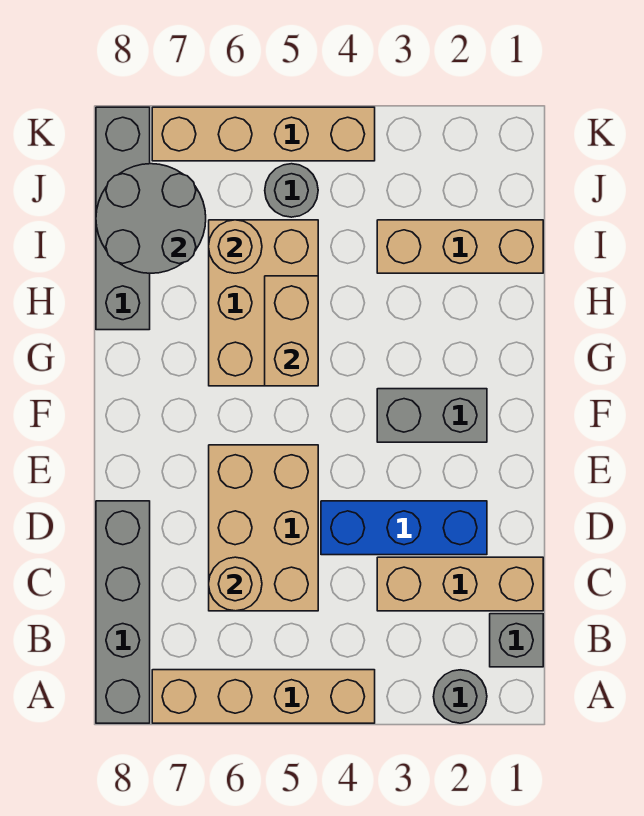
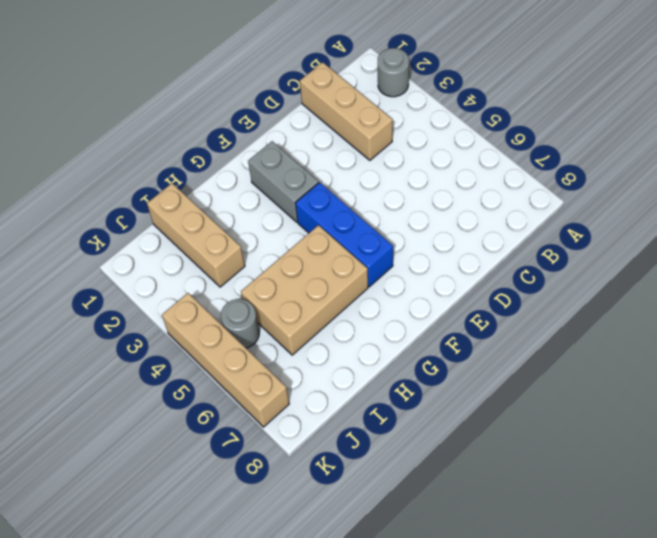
blue 1x3 brick [295,182,393,287] -> blue 1x3 brick moved to [321,501,487,555]
none -> tan 1x4 brick [152,670,375,723]
none -> grey 1x4 brick [96,501,150,723]
none -> grey 1x1 brick [490,614,543,667]

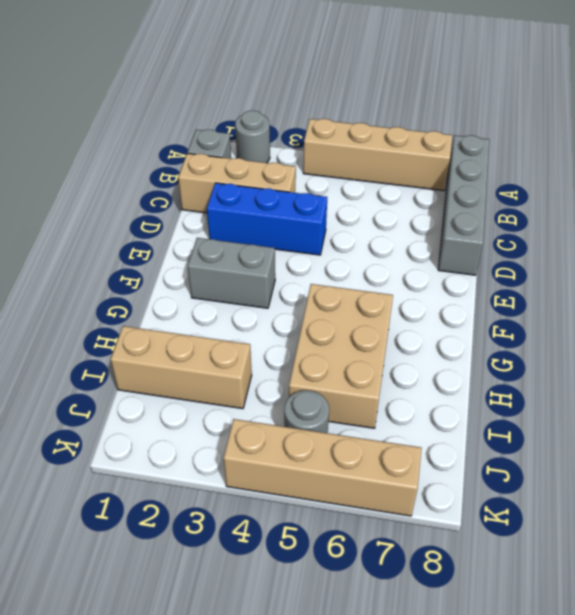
none -> tan 2x3 brick [209,445,318,611]
none -> grey 1x4 brick [96,107,150,330]
none -> tan 1x1 round brick [209,557,262,611]

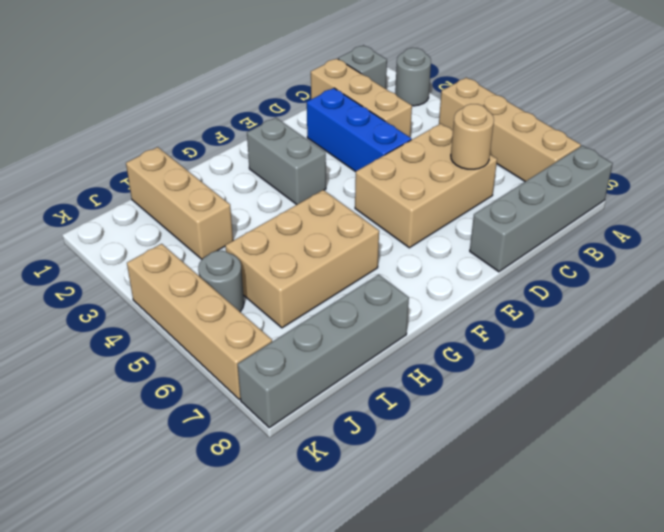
none -> tan 1x2 brick [265,276,318,386]
none -> tan 1x1 round brick [209,220,262,273]
none -> grey 2x2 round brick [96,164,206,273]

